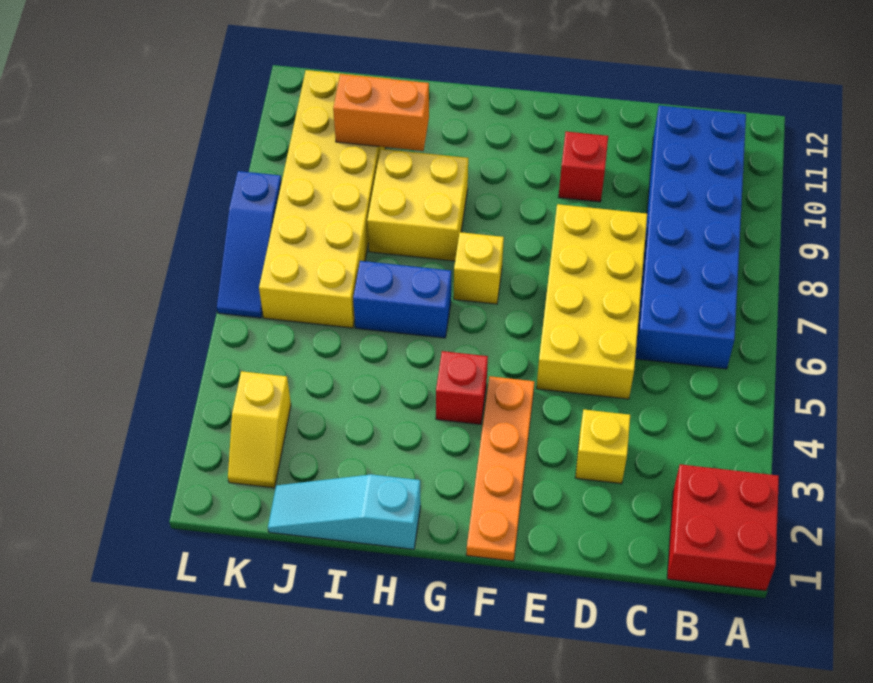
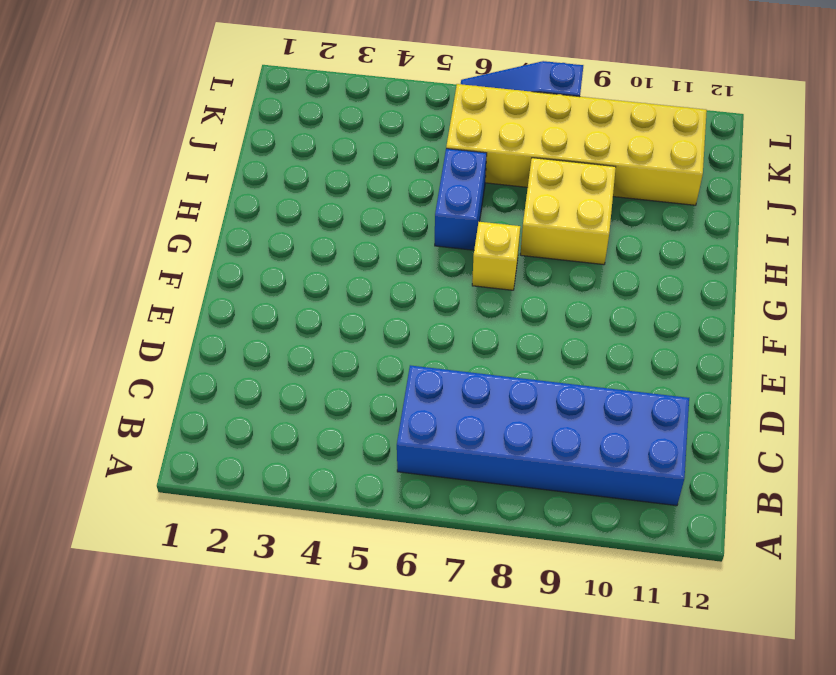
none -> red 2x2 brick [667,464,779,591]
none -> yellow 1x1 brick [575,410,630,484]
none -> yellow 2x4 brick [536,204,647,399]

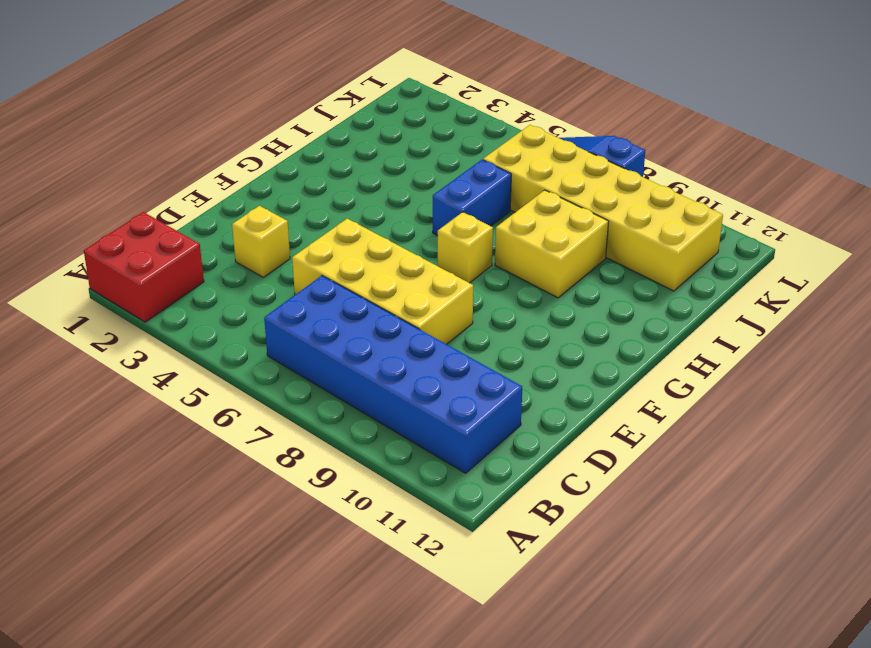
none -> red 1x1 brick [559,132,608,202]
none -> orange 1x4 plate [466,376,535,561]
none -> red 1x1 brick [436,351,488,425]

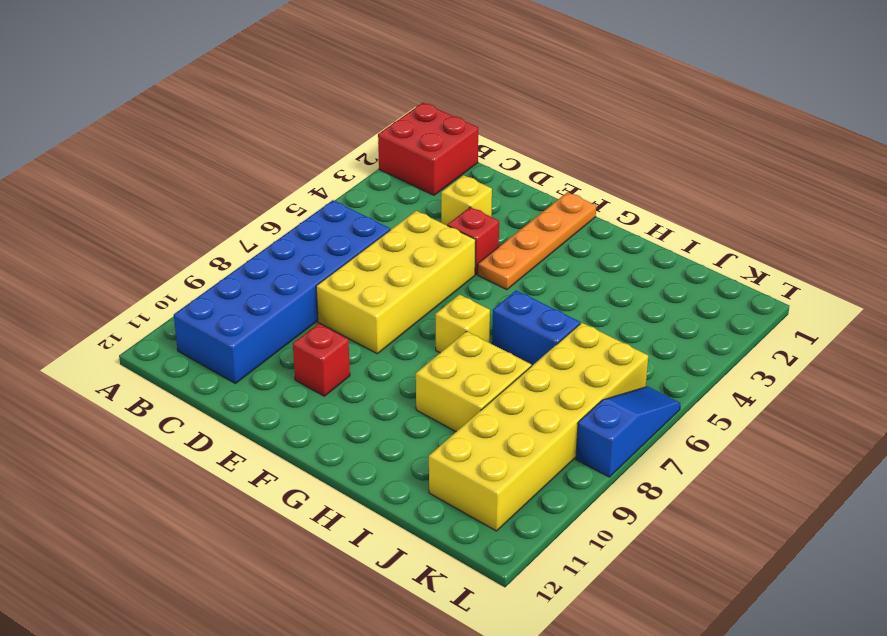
red 1x1 brick [447,207,499,274] -> red 1x1 brick moved to [436,351,488,425]
none -> cyan 1x3 slope [268,474,421,549]
none -> yellow 1x2 slope [228,371,291,488]
none -> orange 1x2 brick [333,74,429,151]

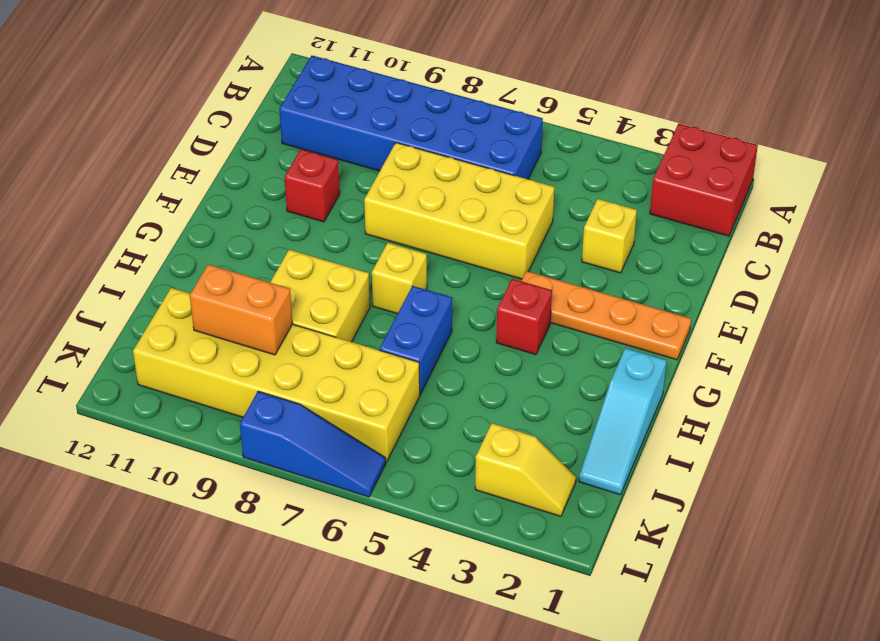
orange 1x2 brick [190,264,293,355] -> orange 1x2 brick turned to [333,74,429,151]

